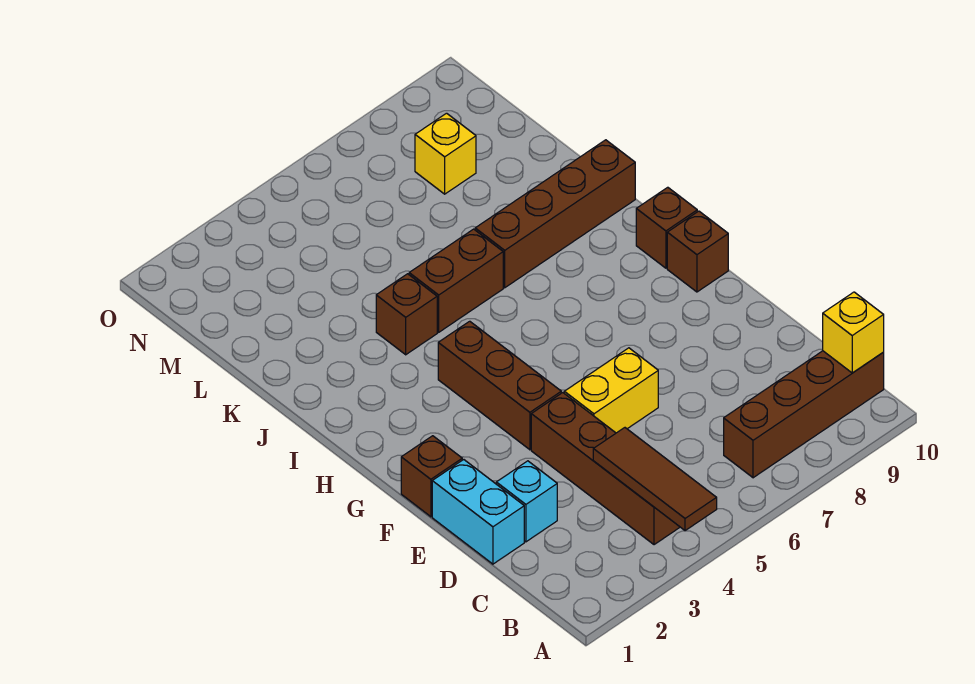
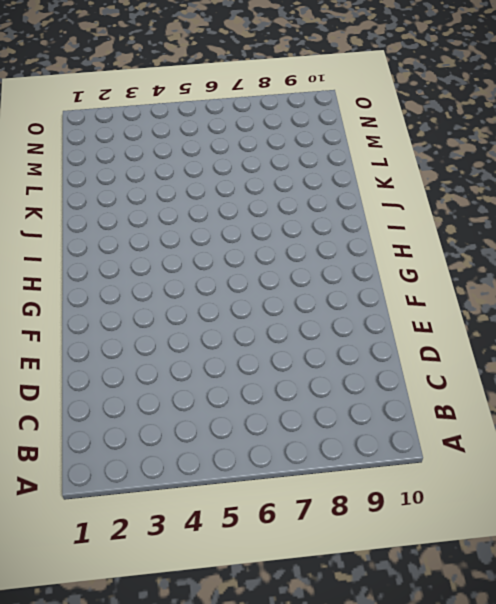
none -> brown 1x4 brick [531,393,680,545]
none -> brown 1x4 brick [724,351,884,478]
none -> cyan 1x2 brick [432,460,524,564]

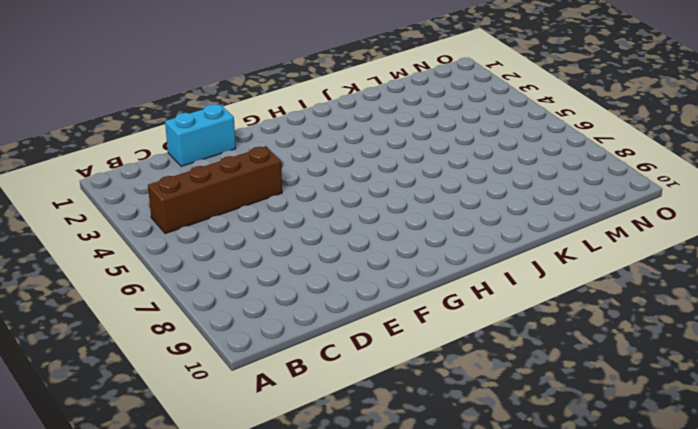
none -> brown 1x4 brick [724,351,884,478]
none -> cyan 1x1 brick [496,461,557,542]
none -> yellow 1x2 brick [564,348,658,433]

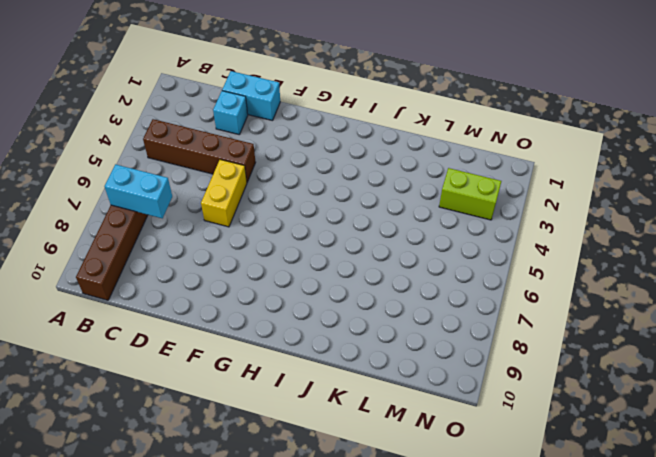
cyan 1x2 brick [105,164,172,218] -> none
lime 1x2 brick [439,168,501,220] -> none
none -> brown 1x1 brick [401,436,462,517]
none -> brown 1x3 brick [438,321,561,450]
none -> brown 1x1 brick [667,211,728,292]

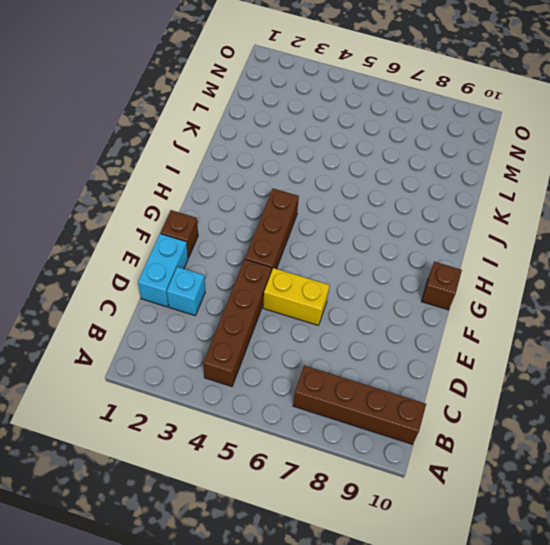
none -> brown 1x1 brick [636,187,697,268]
none -> brown 1x1 brick [376,274,437,355]
none -> brown 1x2 brick [409,229,503,332]

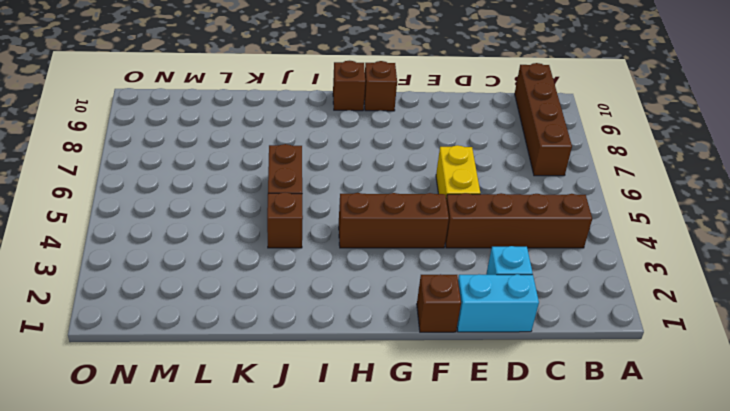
none -> brown 1x4 brick [475,140,635,288]
none -> yellow 1x1 brick [415,113,476,194]
none -> brown 1x3 tile [593,428,717,531]

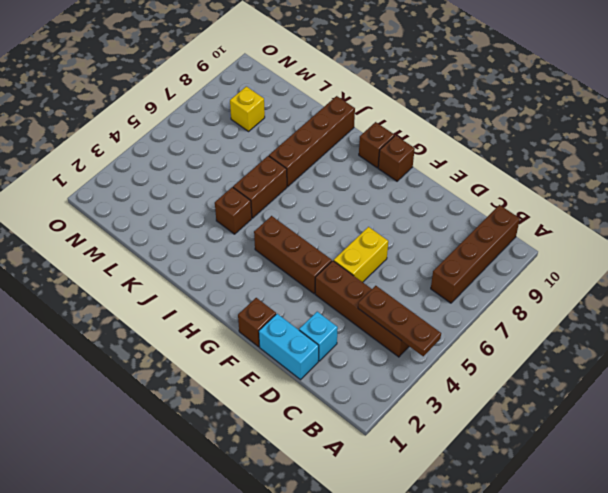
brown 1x3 plate [358,286,441,356] -> brown 1x3 tile [593,428,717,531]
none -> yellow 1x1 brick [823,292,884,373]

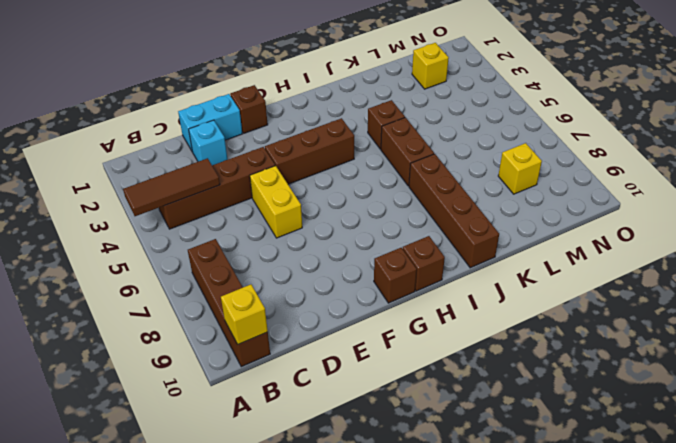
yellow 1x1 brick [412,43,449,89] -> none

